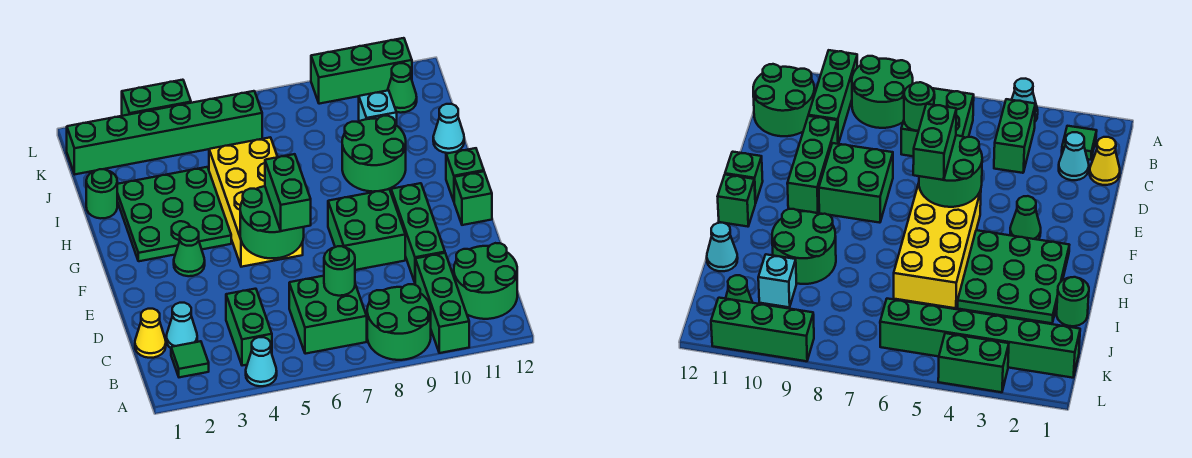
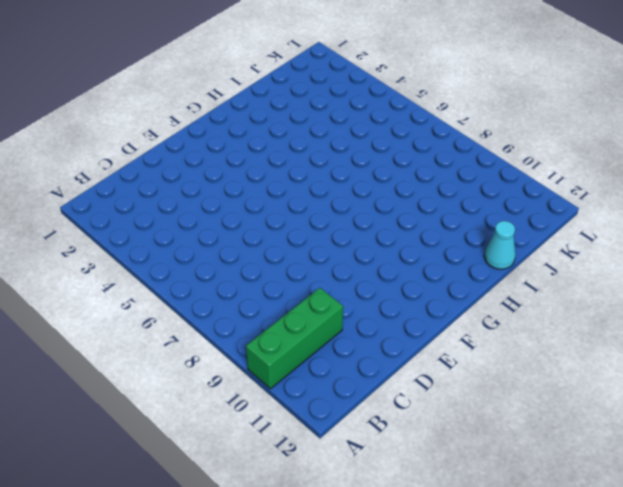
none -> cyan 1x1 cone [246,337,277,386]
none -> green 2x2 round brick [367,284,431,360]
none -> green 1x1 tile [171,341,209,377]

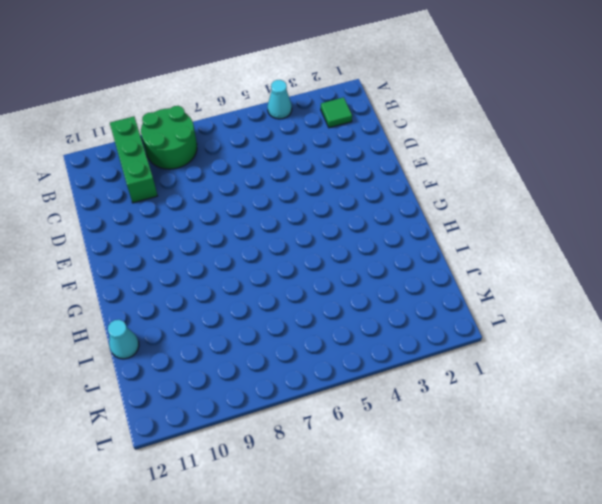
none -> green 1x2 brick [226,289,272,366]
none -> green 2x2 brick [289,276,367,354]
none -> green 2x2 round brick [454,243,517,319]

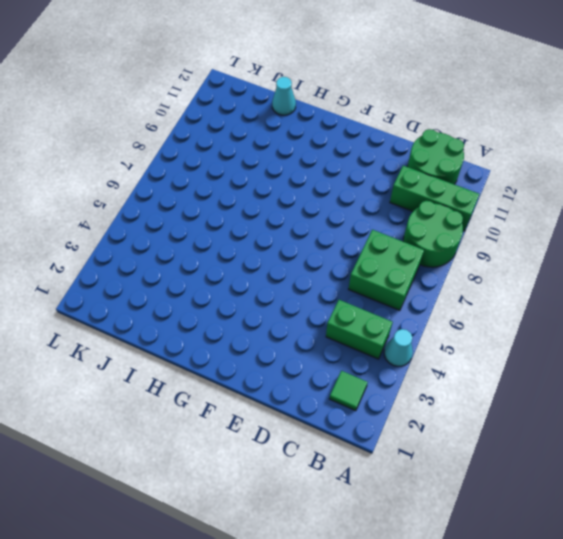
none -> yellow 1x1 cone [135,309,166,358]
none -> cyan 1x1 cone [166,303,197,348]
none -> green 1x3 brick [391,183,445,282]

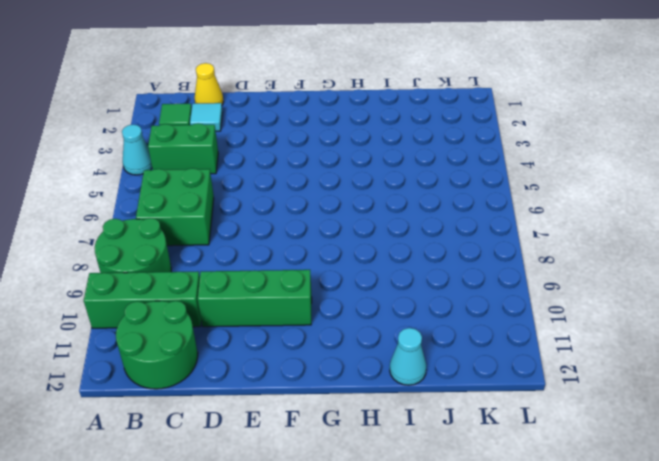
cyan 1x1 tile [190,103,222,131] -> cyan 1x1 cone [166,303,197,348]
none -> green 2x2 brick [328,189,405,270]
none -> green 1x1 cone [174,227,205,276]
none -> yellow 2x4 brick [209,137,303,267]

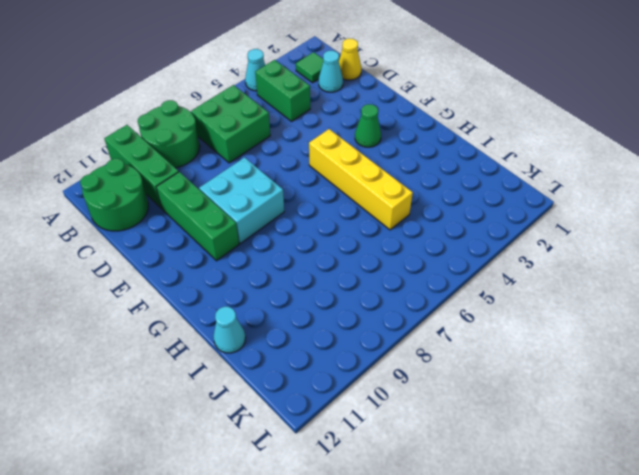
cyan 2x2 brick [199,157,284,244] -> green 2x2 brick [328,189,405,270]
yellow 1x4 brick [309,129,413,230] -> yellow 2x4 brick [209,137,303,267]
none -> green 1x1 brick [454,171,492,225]
none -> green 3x3 plate [117,167,231,261]
none -> green 1x1 brick [446,148,484,201]

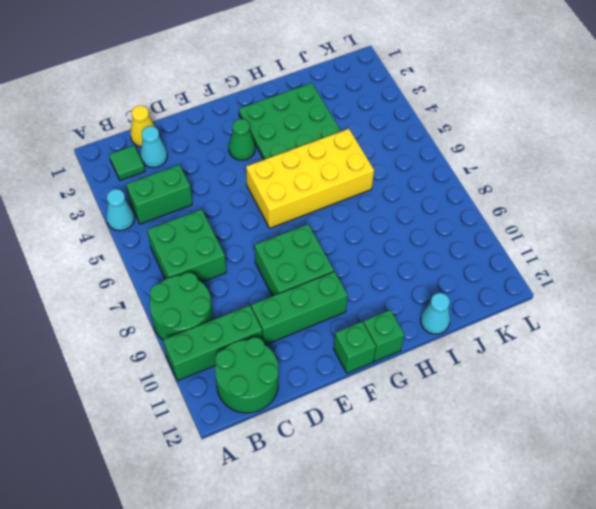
none -> green 2x2 round brick [342,116,406,192]
none -> green 1x1 round brick [86,169,117,218]
none -> cyan 1x1 brick [359,90,397,125]

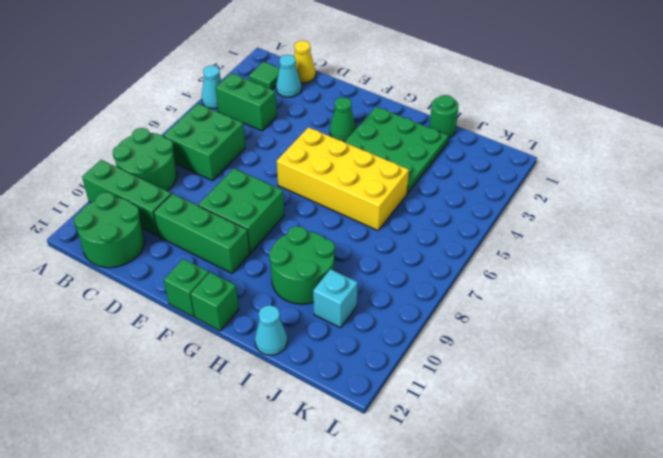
none -> green 1x6 brick [67,91,262,174]
none -> green 1x1 cone [388,63,417,113]
none -> green 1x2 brick [122,80,191,116]

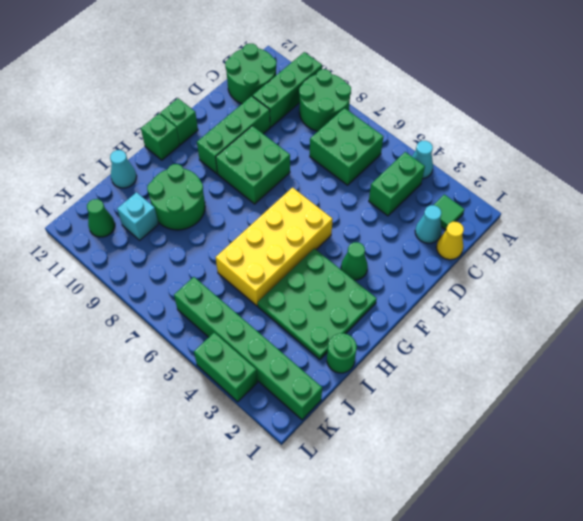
none -> green 1x3 brick [311,38,412,104]
none -> green 1x1 round brick [324,246,355,296]
none -> green 2x2 round brick [240,186,304,258]

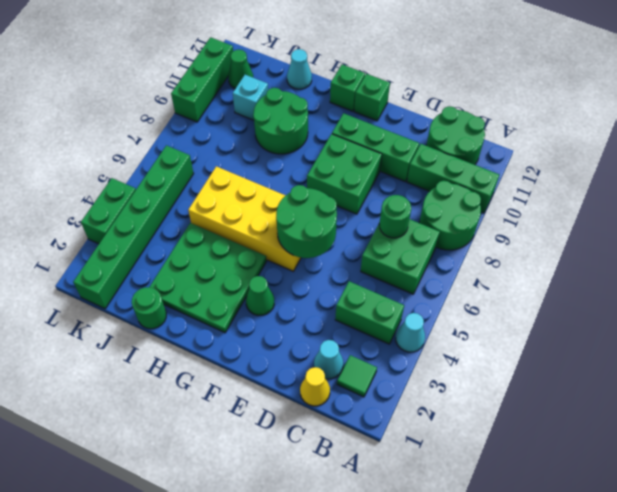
none -> green 1x2 brick [265,154,311,231]

